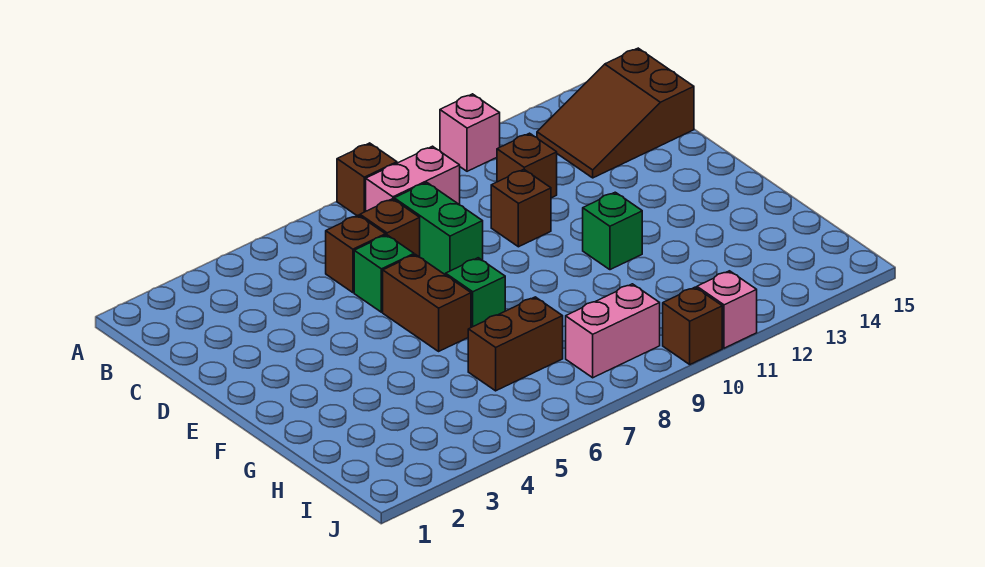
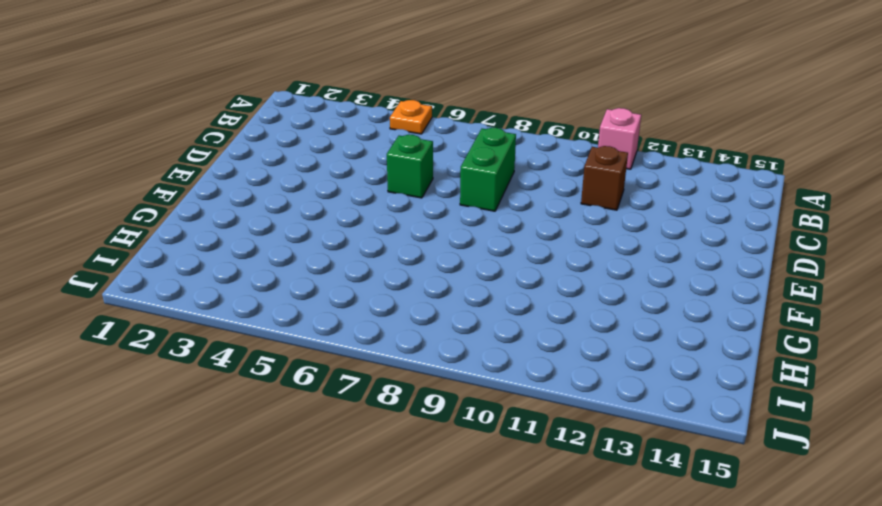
orange 1x1 plate [390,100,432,134] -> none
none -> brown 1x1 brick [337,143,397,216]
none -> pink 1x2 brick [366,146,460,211]
none -> brown 2x3 slope [537,48,694,178]

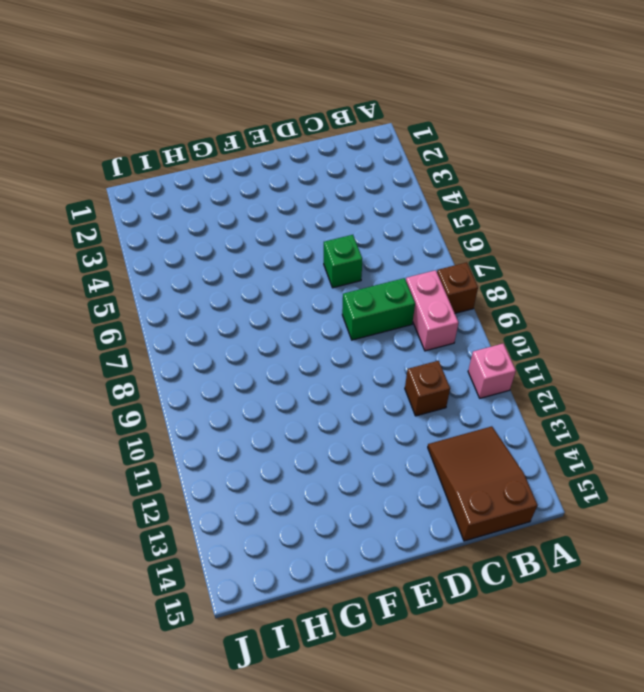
none -> brown 1x1 brick [326,215,386,293]
none -> brown 1x1 brick [360,199,420,257]
none -> brown 1x1 brick [491,169,551,247]

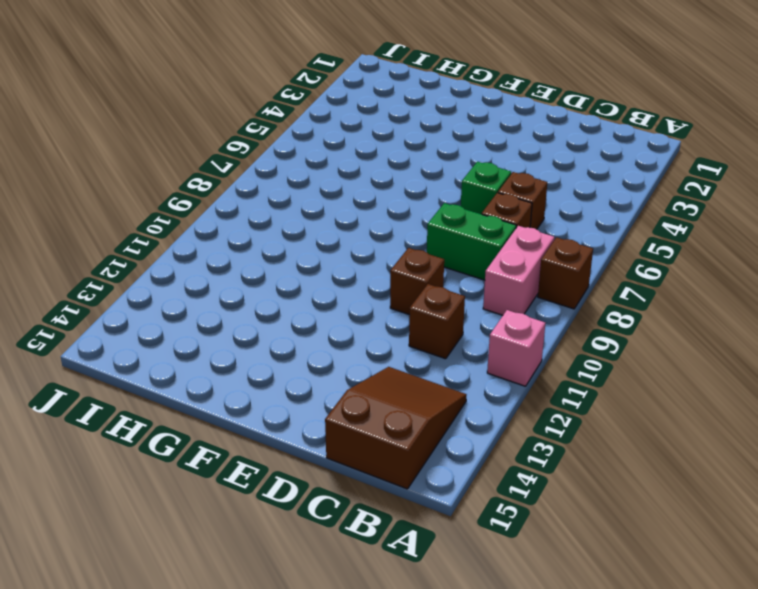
none -> brown 1x2 brick [383,254,471,351]
none -> green 1x1 brick [446,258,505,327]
none -> green 1x1 brick [583,192,642,270]

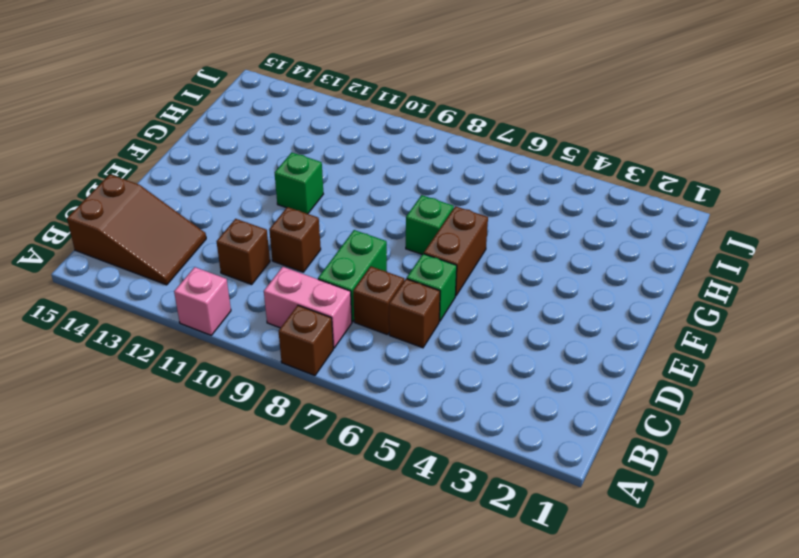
none -> brown 1x2 brick [468,297,563,391]
none -> pink 1x2 brick [566,284,660,378]
none -> brown 1x1 brick [663,287,722,364]

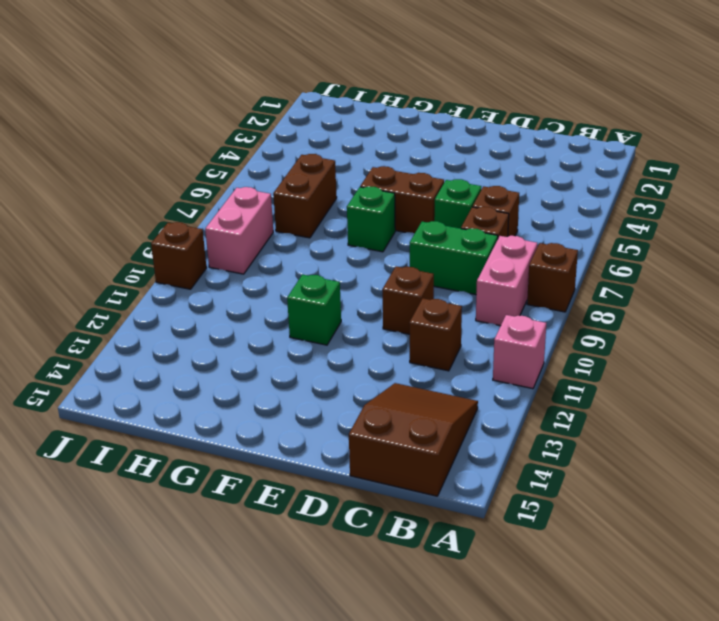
none -> pink 1x1 brick [697,271,757,348]

